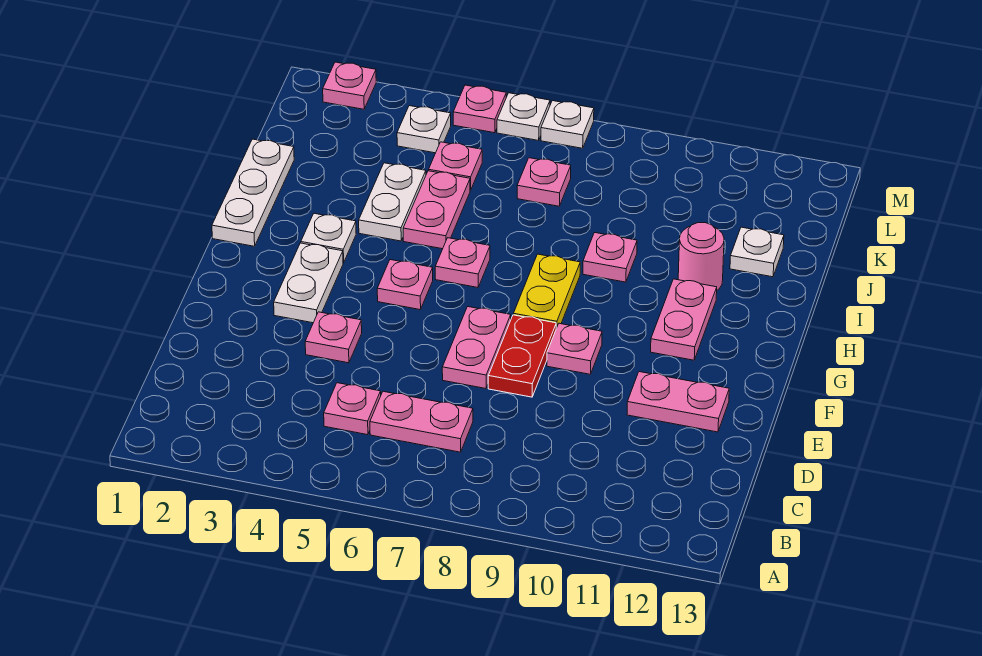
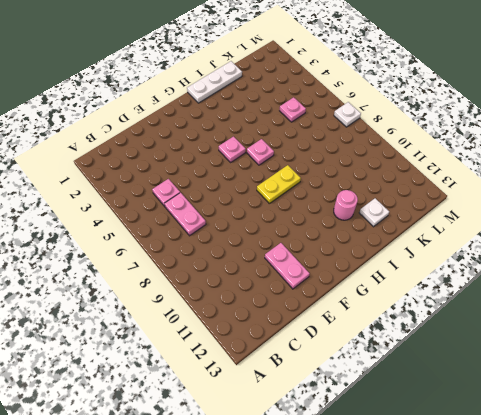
none -> pink 1x1 plate [305,312,362,363]
none -> pink 1x2 plate [442,307,511,389]
none -> red 1x2 plate [488,315,556,397]

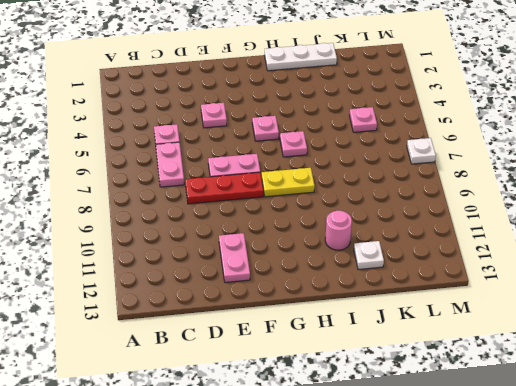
red 1x3 plate [185,172,263,204] -> red 1x2 plate [488,315,556,397]
none -> white 1x2 plate [274,243,343,323]
none -> pink 1x1 plate [547,323,602,374]
none -> pink 1x2 plate [651,279,717,360]

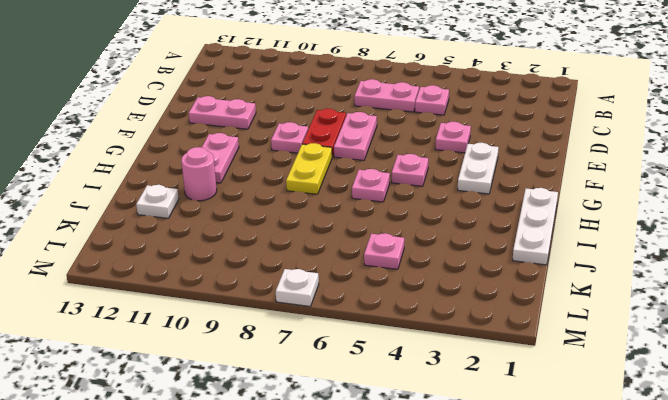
none -> white 1x1 plate [301,213,356,263]
none -> white 1x2 plate [359,163,426,241]
none -> pink 1x2 plate [403,171,470,249]

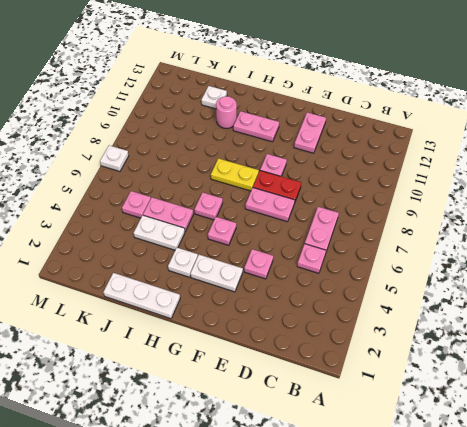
none -> pink 1x1 plate [583,233,637,282]
none -> pink 1x1 plate [517,158,571,206]
none -> white 1x1 plate [397,106,451,153]

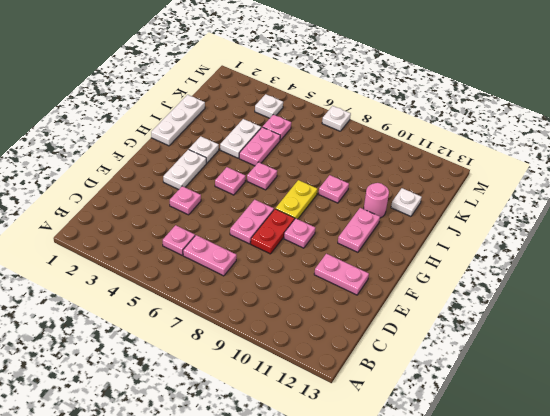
none -> pink 1x1 plate [517,158,571,206]
none -> pink 1x1 plate [323,62,376,109]
none -> pink 1x1 plate [453,85,506,133]

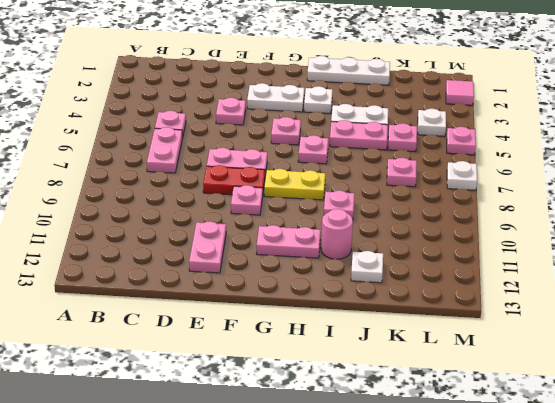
pink 1x1 tile [446,80,474,105] -> pink 1x1 plate [323,62,376,109]
none -> white 1x1 plate [497,93,550,140]

